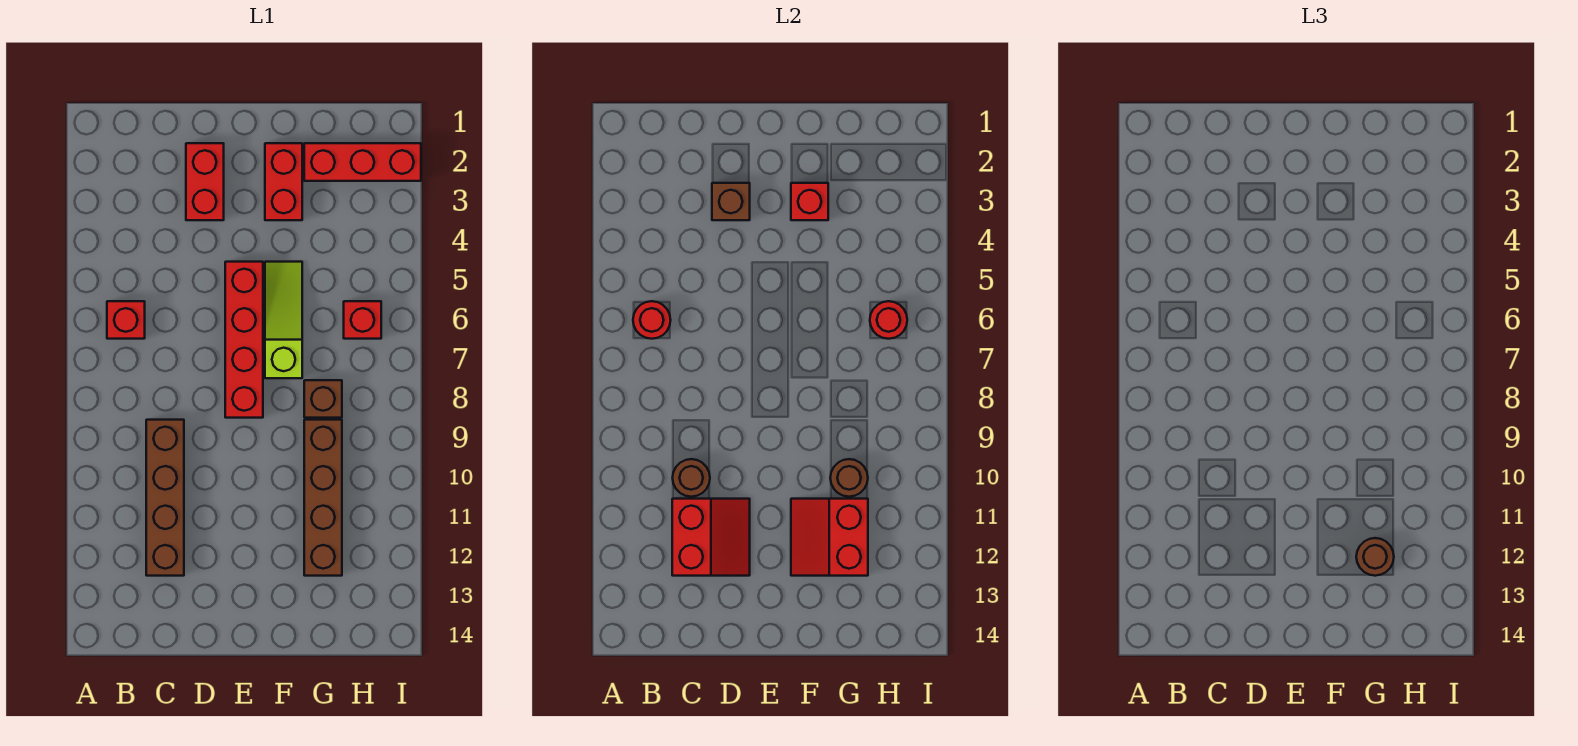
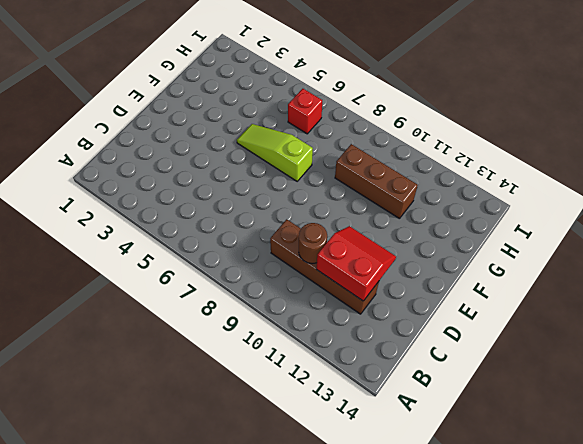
brown 1x3 brick [335,144,418,219] -> brown 1x4 brick [304,420,342,576]
none -> red 1x1 brick [107,301,145,339]
none -> red 1x2 brick [186,143,224,220]
none -> red 1x4 brick [225,262,263,418]

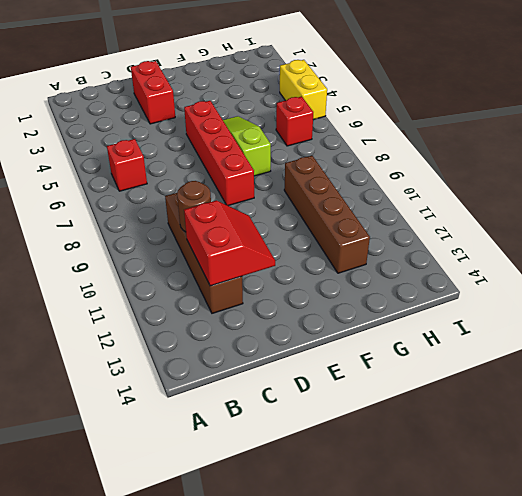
yellow 1x2 brick [280,60,327,119] -> none
none -> red 1x2 brick [265,143,302,220]
none -> red 1x3 brick [304,143,421,181]
none -> brown 1x1 brick [304,380,342,418]

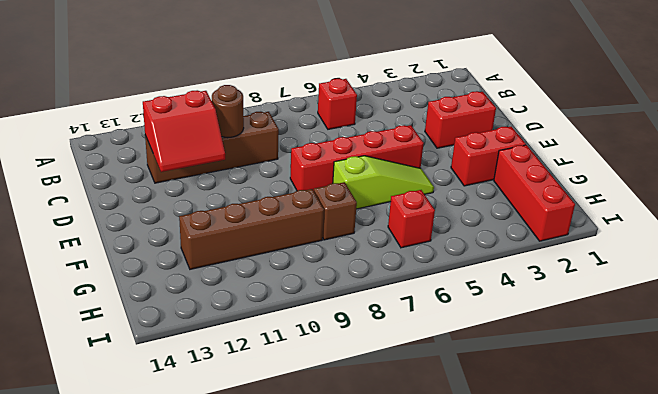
none -> red 1x1 round brick [633,301,671,339]
none -> brown 1x1 brick [712,183,750,220]
none -> red 1x1 brick [791,183,828,220]

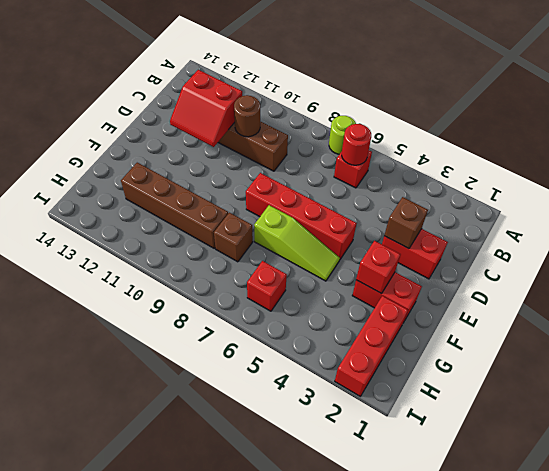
lime 1x1 round brick [329,116,356,154] -> none
none -> red 2x2 slope [791,499,868,576]
none -> brown 1x1 round brick [830,459,868,497]
none -> red 1x1 round brick [870,301,907,339]

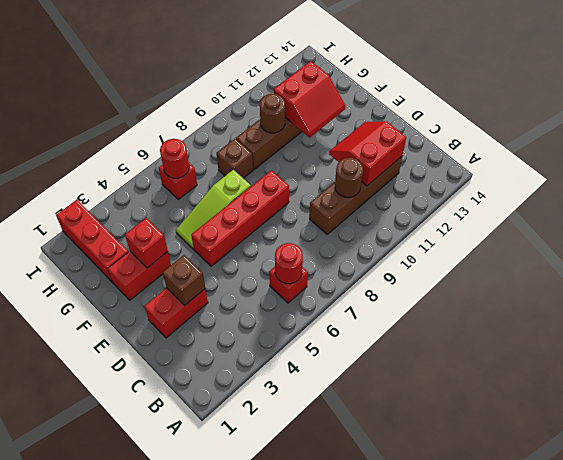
none -> brown 1x1 round brick [1356,538,1394,576]

